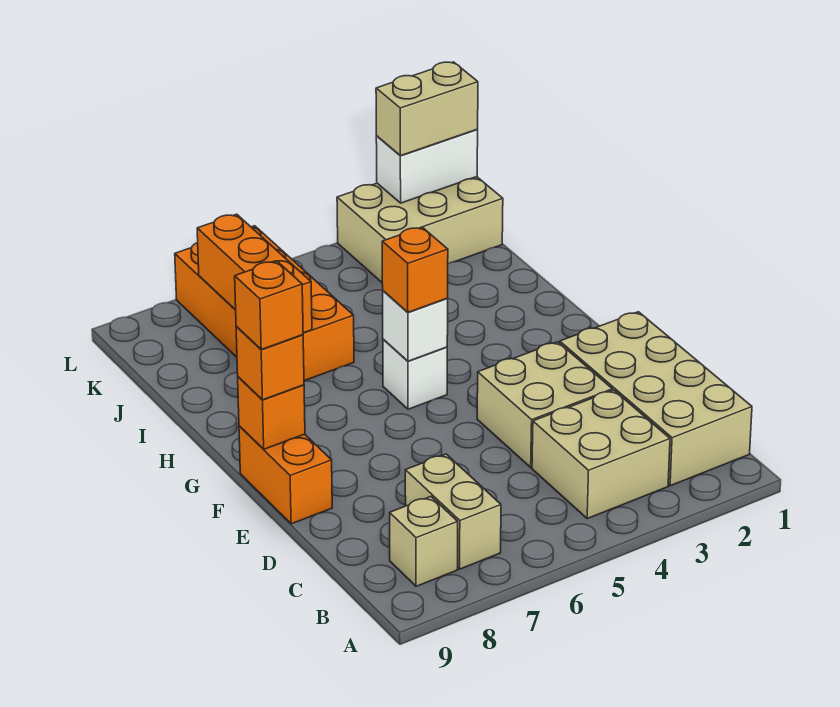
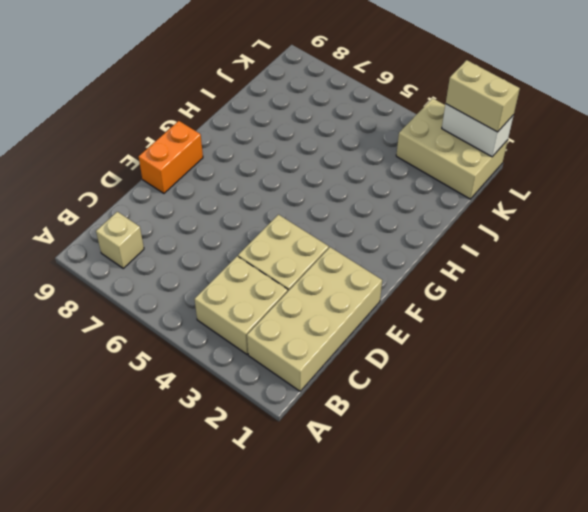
none -> tan 1x2 brick [405,454,501,569]
none -> white 1x1 brick [383,339,447,409]
none -> orange 2x4 brick [175,226,354,381]

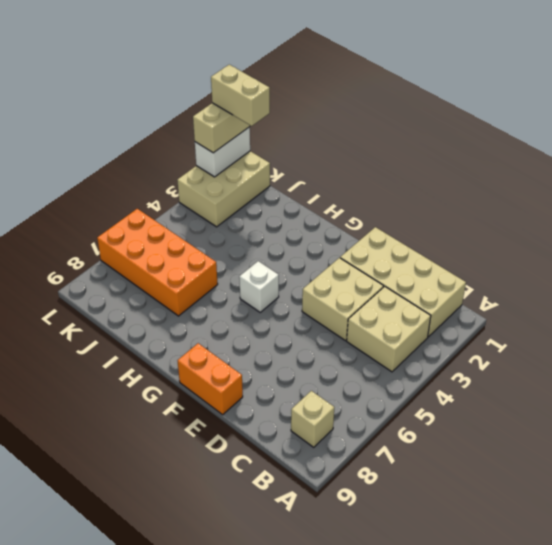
tan 1x2 brick [211,65,270,126] -> tan 1x2 brick moved to [405,454,501,569]
none -> orange 1x1 brick [238,377,305,449]
none -> white 1x1 brick [383,291,448,361]
none -> orange 1x3 brick [197,214,312,333]

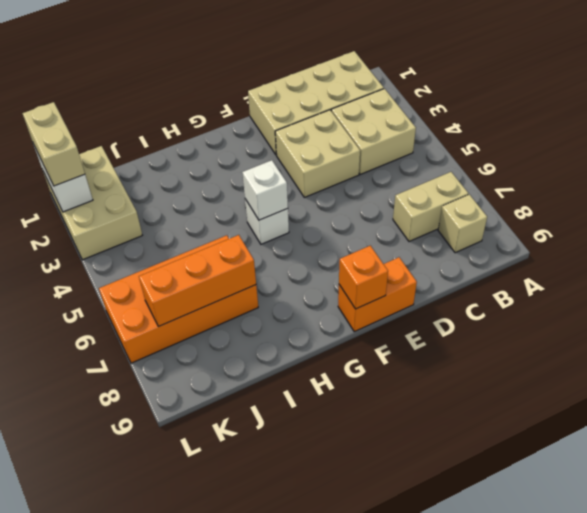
none -> orange 1x1 brick [236,326,304,400]
none -> orange 1x1 brick [382,227,448,312]
none -> orange 1x1 brick [235,261,303,350]

